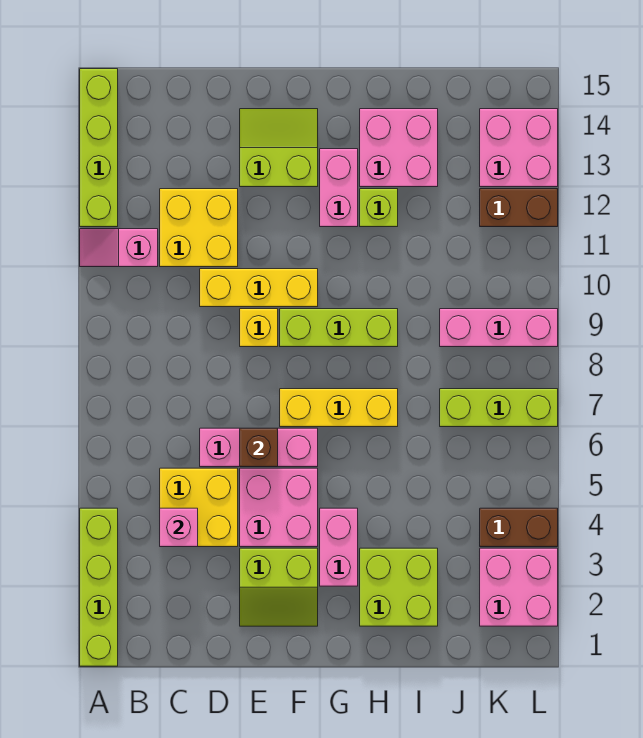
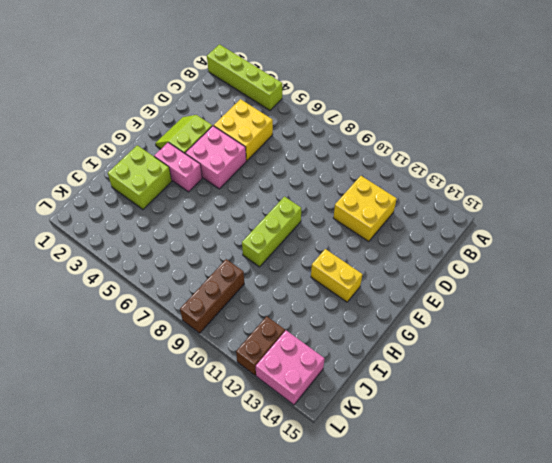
yellow 1x2 brick [311,249,362,302] -> pink 1x2 brick [320,149,358,227]
brown 1x3 brick [180,259,244,333] -> pink 1x3 brick [440,309,558,347]
none -> pink 1x2 slope [80,229,158,267]
none -> lime 1x4 brick [80,69,118,227]
none -> pink 1x3 brick [200,428,318,467]

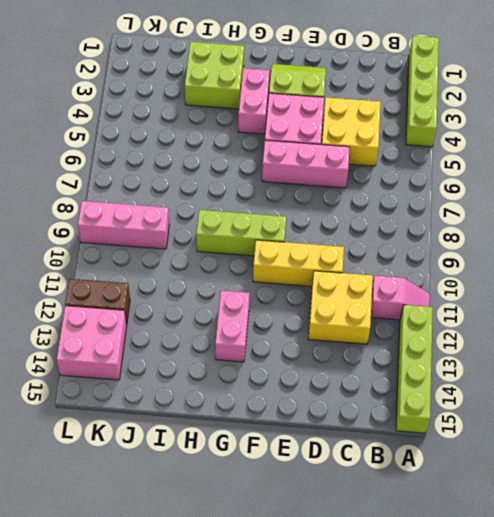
none -> yellow 1x1 brick [240,309,278,347]
none -> lime 2x2 slope [240,109,318,187]
none -> yellow 1x3 brick [280,389,398,427]

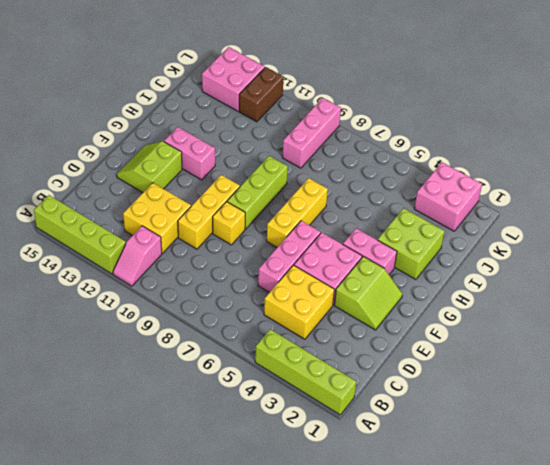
none -> lime 1x1 brick [360,189,398,227]
none -> pink 2x2 brick [360,109,438,187]
none -> lime 1x3 brick [440,389,558,427]

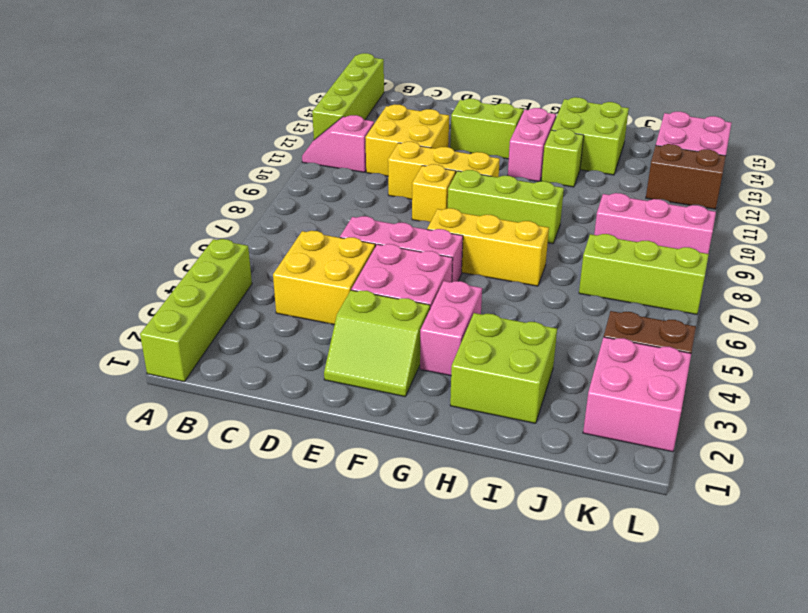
lime 2x2 brick [551,97,629,175] -> pink 2x2 brick [360,109,438,187]
none -> pink 1x1 brick [160,508,198,547]
none -> brown 1x1 brick [240,428,278,467]

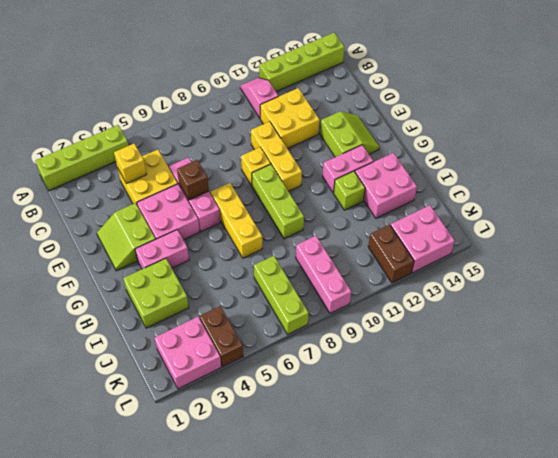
yellow 1x1 brick [114,144,147,184] -> pink 1x1 brick [160,508,198,547]

